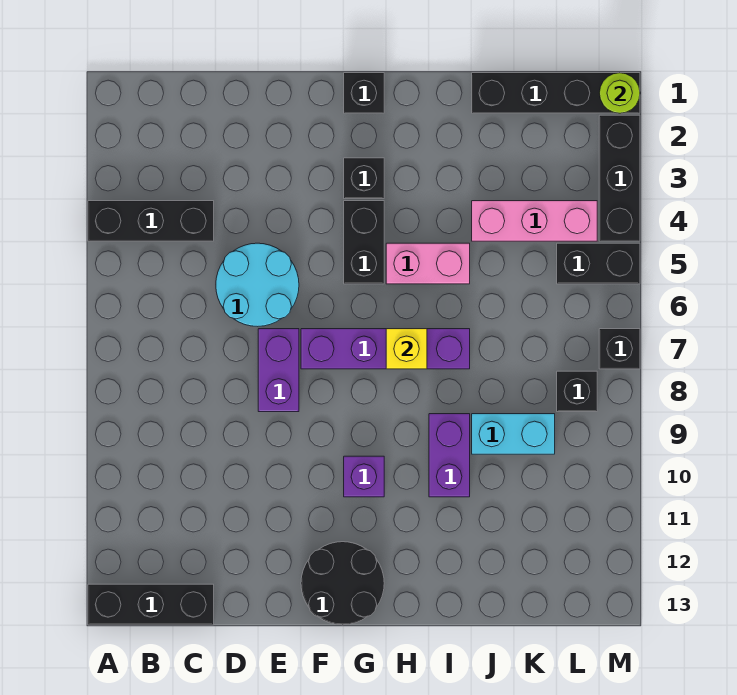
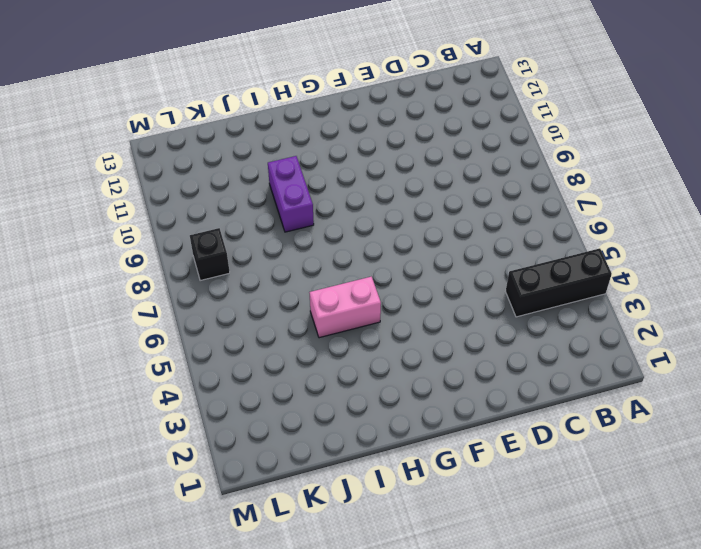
none -> black 1x3 brick [88,584,214,625]
none -> cyan 2x2 round brick [216,243,299,326]
none -> purple 1x2 brick [258,329,299,412]

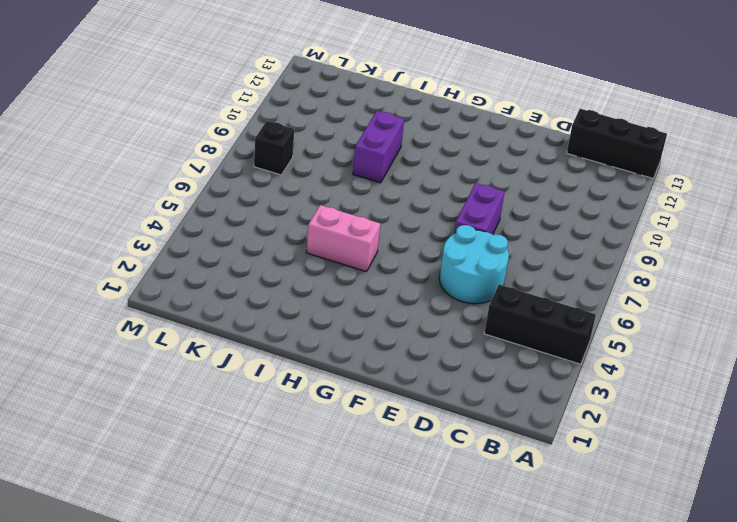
none -> purple 1x4 brick [301,329,470,369]
none -> black 2x2 round brick [301,542,384,625]
none -> black 1x1 brick [344,73,384,113]

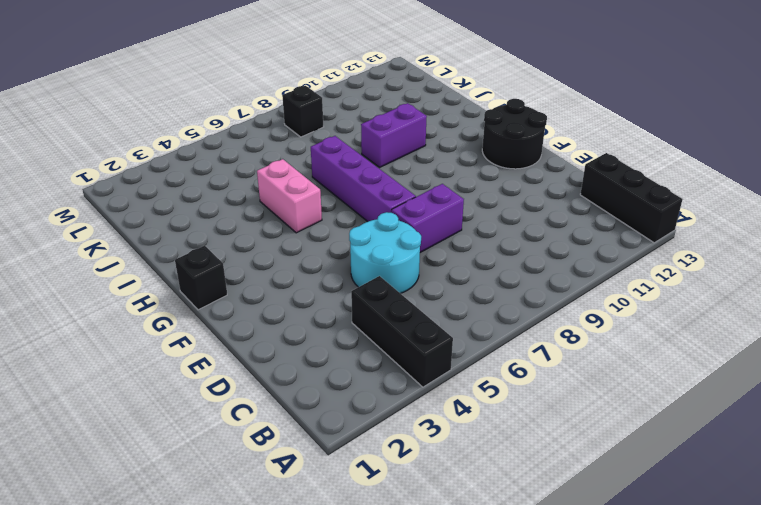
none -> black 1x1 brick [344,158,384,199]
none -> black 1x2 brick [344,201,384,284]
none -> purple 1x1 brick [344,456,384,497]

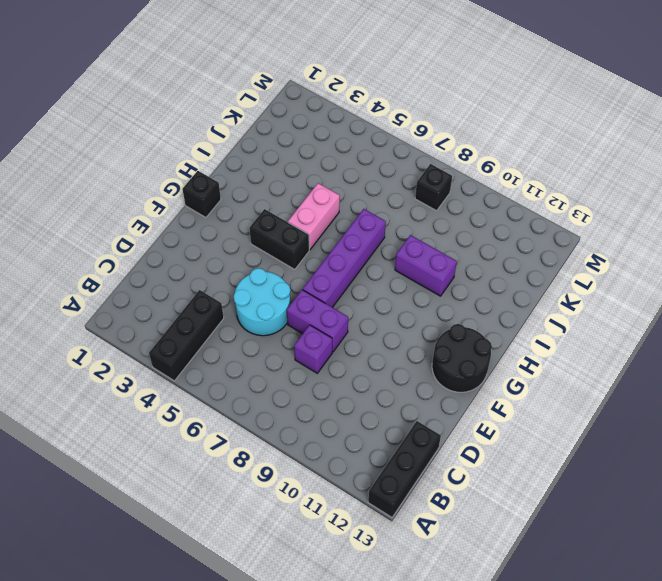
purple 1x1 brick [294,325,332,373] -> purple 1x1 brick moved to [344,456,384,497]
none -> black 1x1 brick [344,158,384,199]
none -> black 1x4 brick [472,73,640,113]
none -> pink 1x3 brick [472,201,597,241]

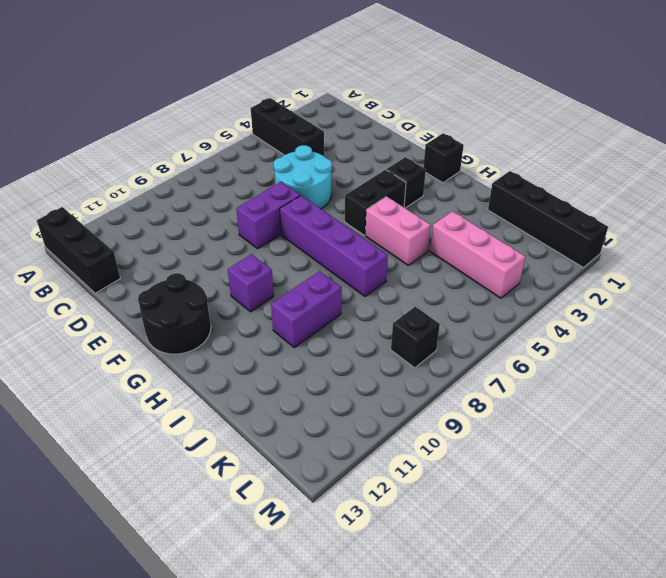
none -> cyan 1x2 brick [472,414,555,454]
none -> black 1x2 brick [557,243,640,284]
none -> black 1x3 brick [599,115,640,241]

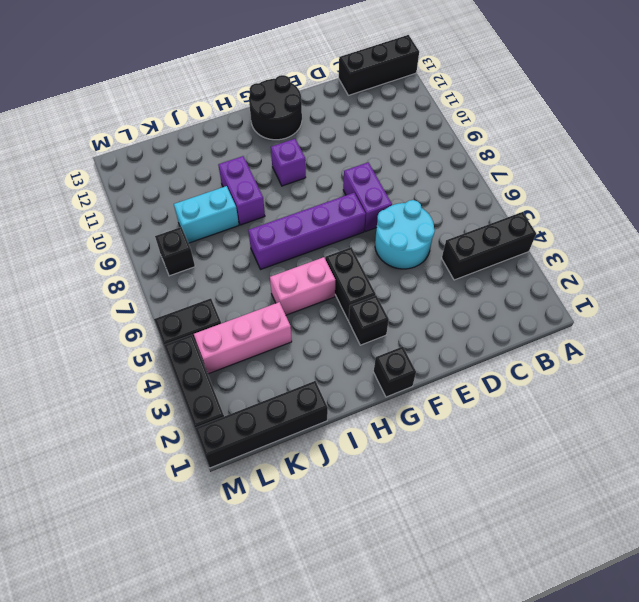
none -> black 1x1 brick [599,329,640,369]
none -> yellow 1x1 brick [386,329,427,369]
none -> lime 1x1 round brick [600,73,640,113]

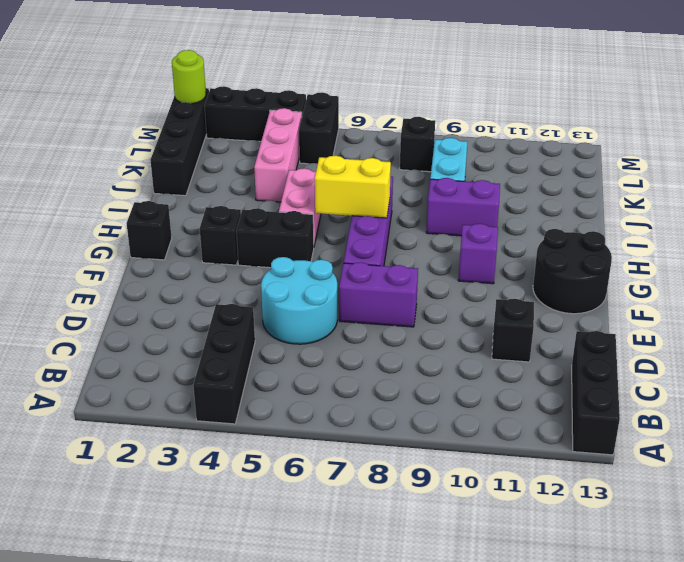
black 1x1 brick [492,299,534,362] -> black 1x1 brick moved to [599,329,640,369]
yellow 1x2 brick [315,156,391,218] -> yellow 1x1 brick [386,329,427,369]

